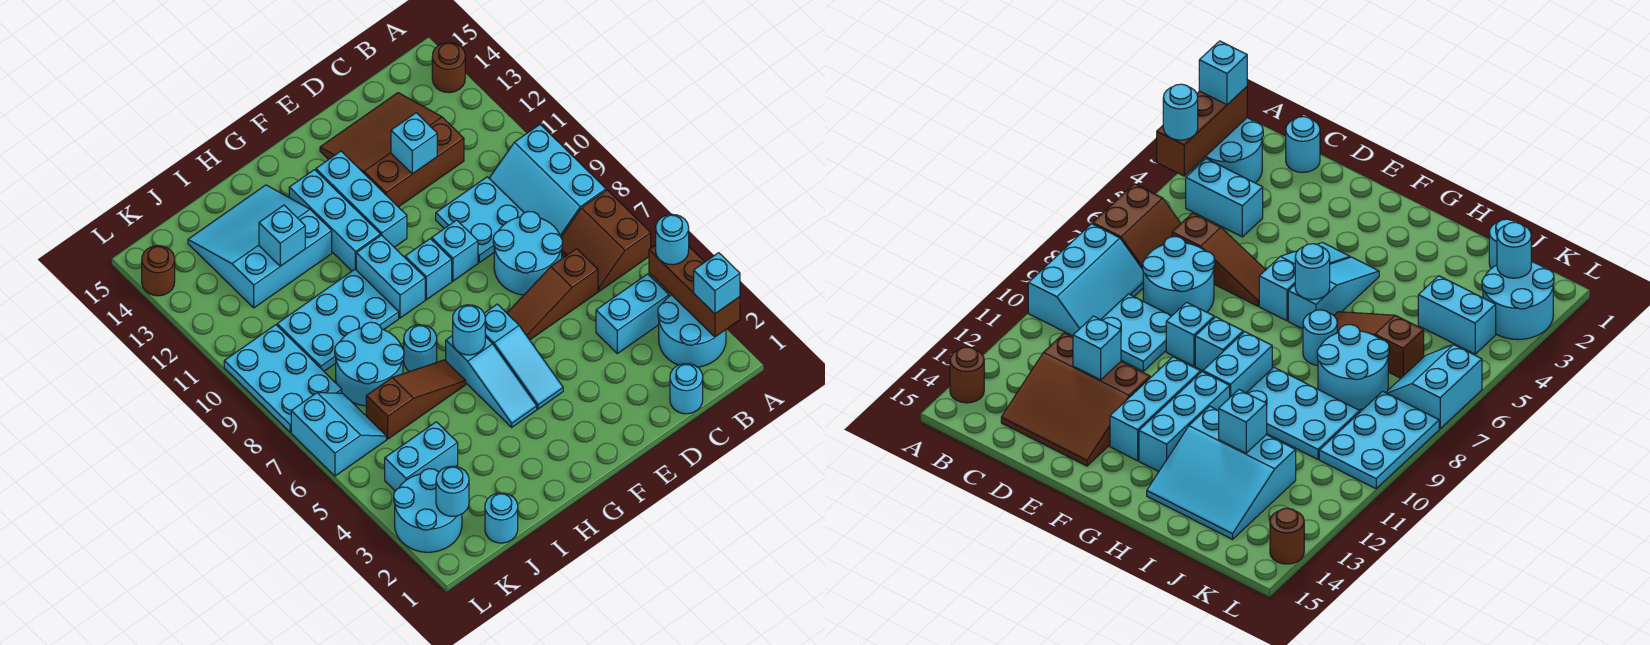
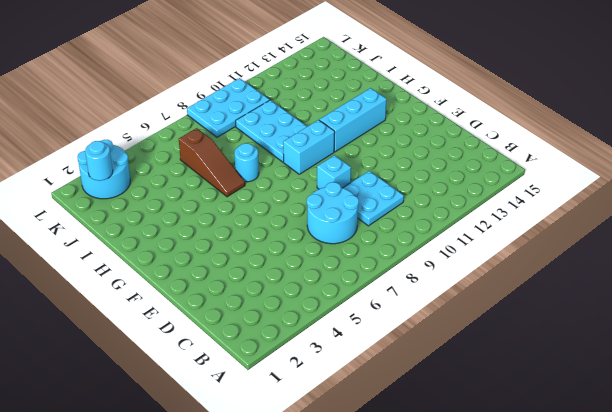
none -> cyan 2x2 round brick [658,295,726,367]
none -> brown 2x2 slope [561,190,651,291]
none -> cyan 2x3 slope [489,125,606,237]
none -> brown 1x1 round brick [432,42,465,93]

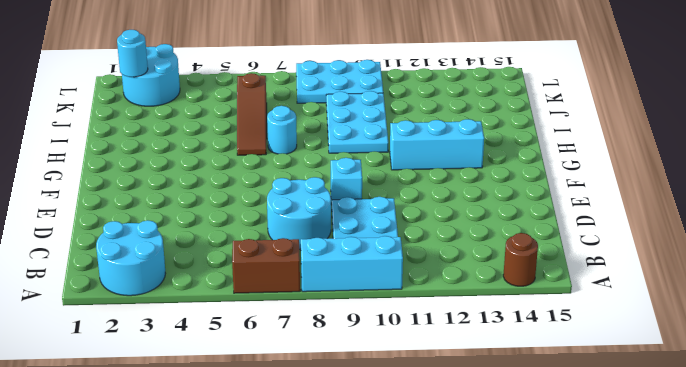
none -> cyan 1x2 brick [596,274,669,353]
none -> cyan 1x1 round brick [670,364,703,414]
none -> brown 1x3 slope [507,249,598,340]
none -> brown 3x3 slope [320,93,464,207]

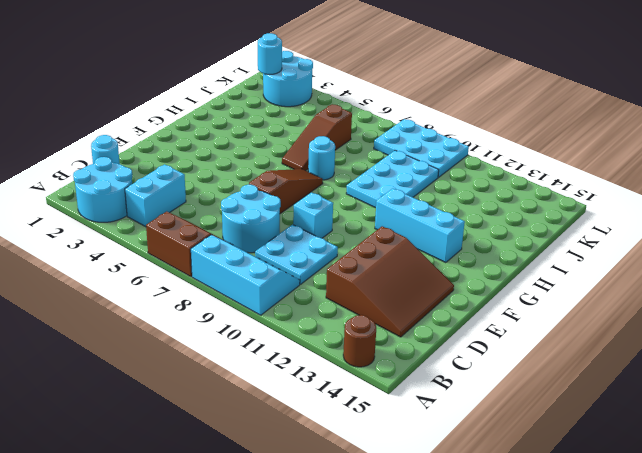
brown 1x3 slope [249,169,323,214] -> brown 1x3 slope moved to [507,249,598,340]
none -> cyan 1x3 slope [484,304,563,409]
none -> cyan 1x1 brick [405,239,452,300]
none -> cyan 1x3 brick [316,151,407,247]
none -> cyan 1x3 slope [446,335,537,427]

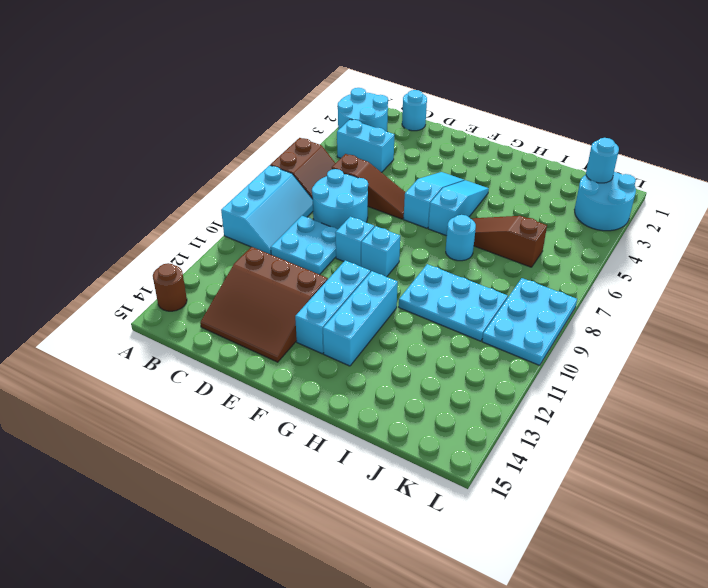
none -> cyan 1x2 brick [356,235,425,318]
none -> cyan 3x3 slope [188,185,332,308]
none -> cyan 2x2 round brick [335,322,404,406]
none -> cyan 1x1 round brick [485,493,518,543]

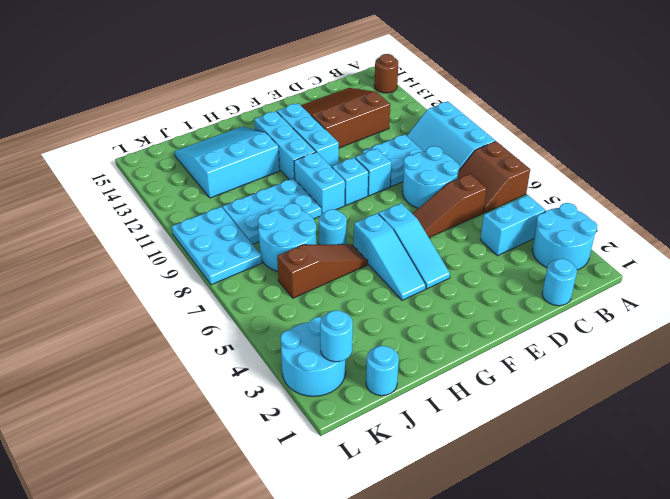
none -> cyan 1x2 brick [385,422,458,491]
none -> cyan 2x2 slope [291,393,386,476]
none -> brown 1x1 round brick [142,246,175,296]
none -> brown 1x3 brick [649,245,740,337]

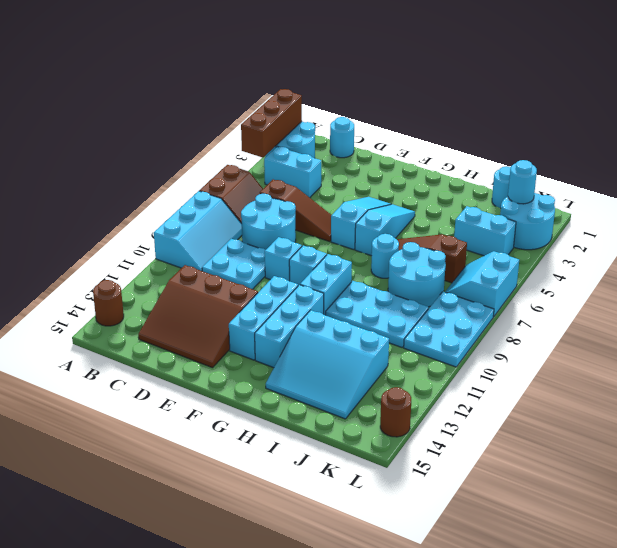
none -> cyan 1x1 brick [391,113,437,174]
none -> cyan 1x1 round brick [453,305,485,355]
none -> cyan 1x1 brick [259,205,305,266]
none -> cyan 1x1 brick [694,253,740,314]

